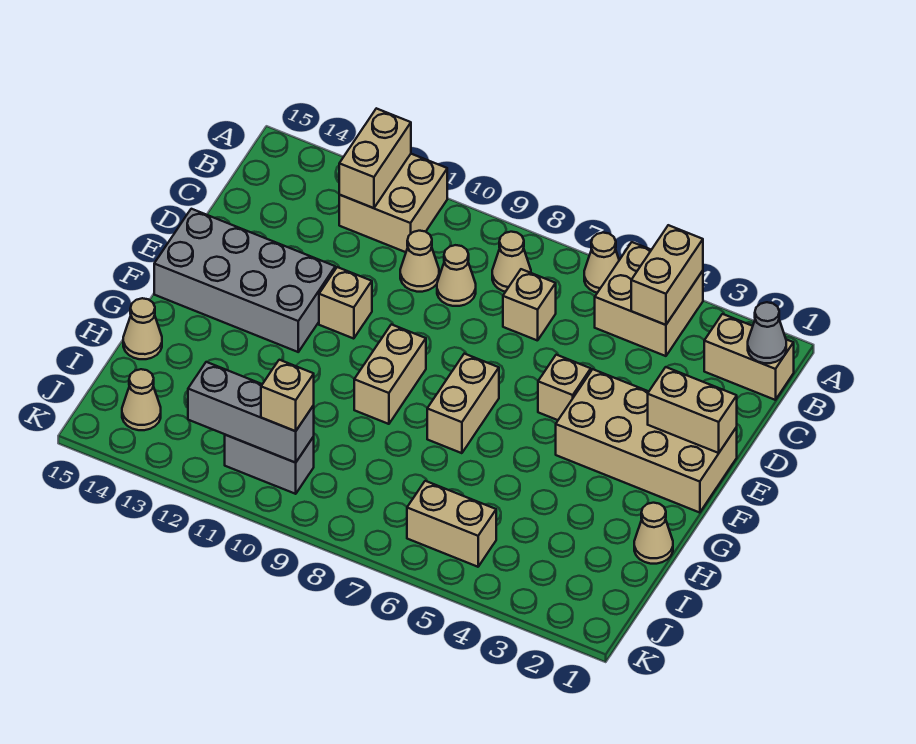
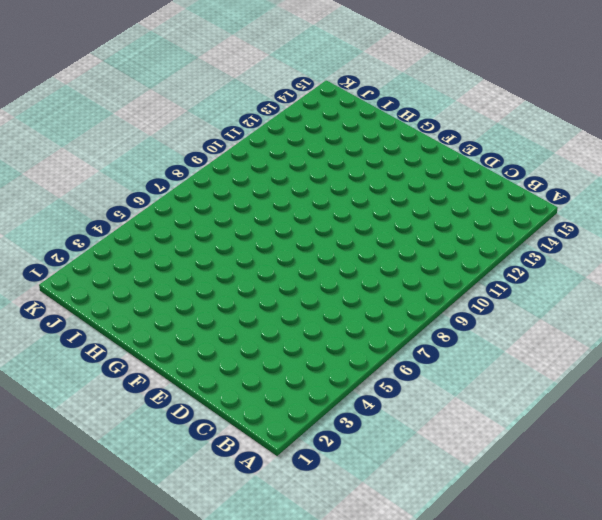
none -> tan 2x2 brick [595,242,703,356]
none -> tan 1x1 cone [584,233,619,293]
none -> tan 2x2 brick [339,154,447,252]

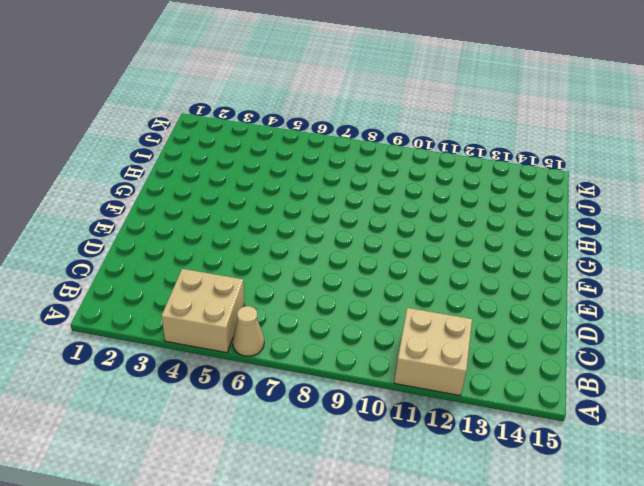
none -> tan 1x2 brick [704,314,794,400]
none -> tan 1x1 cone [492,232,531,292]
none -> tan 1x1 brick [503,269,556,341]

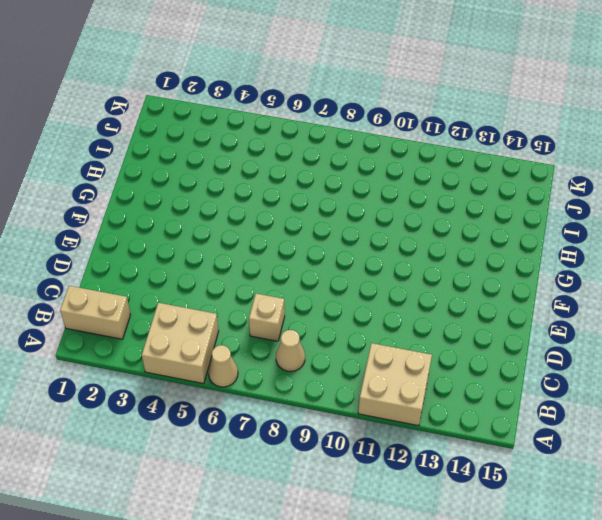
none -> tan 1x1 cone [437,245,476,306]
none -> tan 1x1 cone [400,231,439,292]
none -> tan 2x4 brick [556,369,737,513]

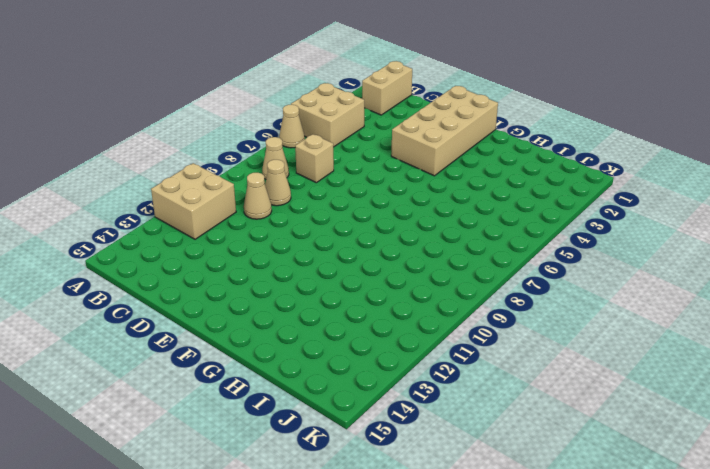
none -> tan 1x1 brick [538,355,591,420]
none -> tan 1x1 brick [319,267,372,339]
none -> grey 2x4 brick [154,209,335,352]

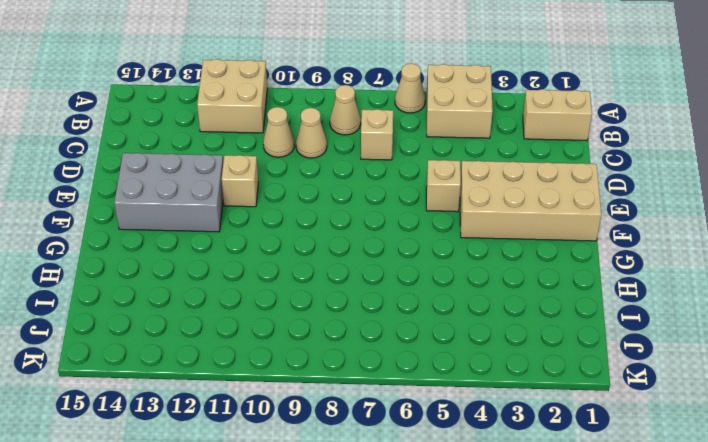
grey 2x3 brick [114,153,223,232] -> grey 2x4 brick [154,209,335,352]
none -> tan 1x2 brick [427,354,499,453]
none -> tan 1x2 brick [354,324,426,424]
none -> tan 1x1 cone [634,503,673,564]

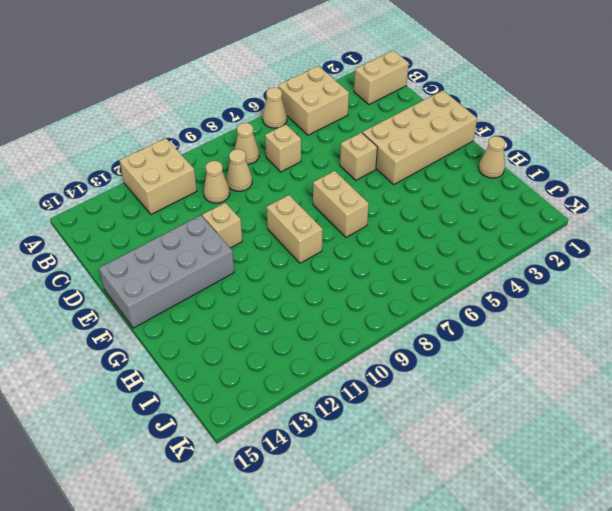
none -> tan 1x1 cone [123,298,162,359]
none -> tan 1x2 brick [407,481,496,567]
none -> grey 1x2 brick [225,435,314,494]

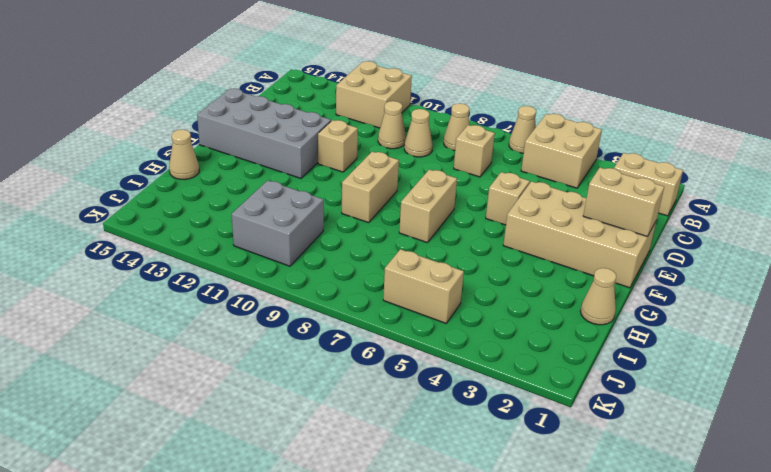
grey 2x2 brick [232,180,324,266] -> grey 1x2 brick [225,435,314,494]
none -> tan 1x1 cone [122,369,161,430]
none -> tan 1x2 brick [631,225,703,325]
none -> tan 1x2 brick [339,108,411,208]

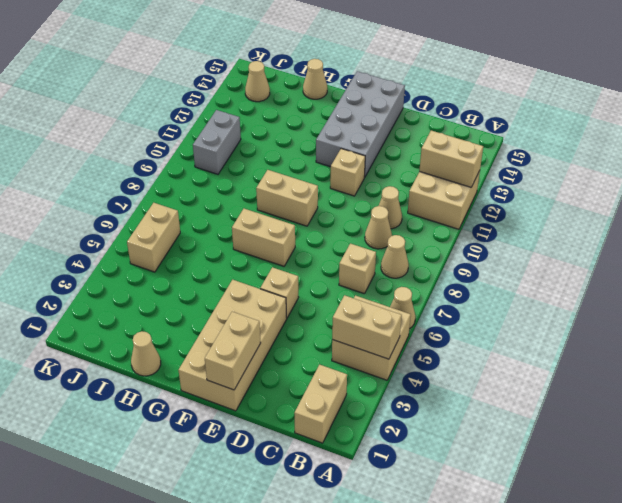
none -> grey 1x1 cone [748,302,786,363]
none -> grey 1x3 brick [188,362,314,463]
none -> tan 1x1 brick [261,360,314,431]

